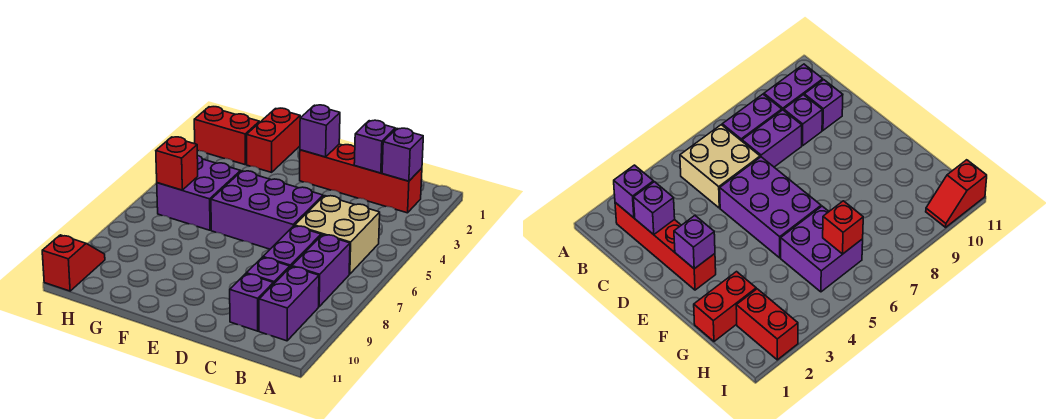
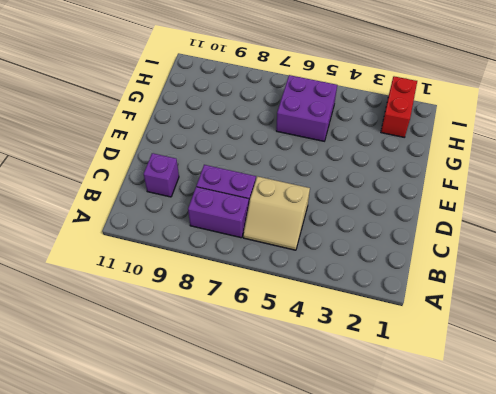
tan 2x2 slope [243,176,310,250] -> tan 2x2 brick [295,196,380,274]
none -> red 1x4 brick [300,144,422,213]
none -> purple 1x2 brick [259,267,319,341]
none -> purple 1x1 brick [246,257,290,284]

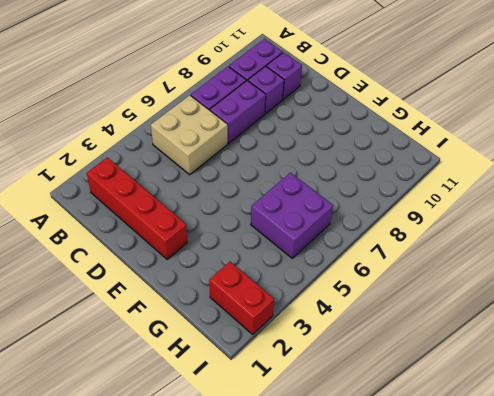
none -> purple 2x3 brick [211,171,323,249]
none -> red 1x2 brick [247,108,300,172]
none -> red 1x2 slope [42,235,105,291]

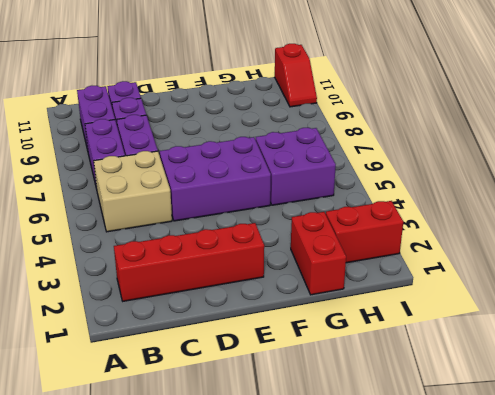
none -> purple 1x1 brick [382,128,423,181]
none -> purple 1x1 brick [354,120,395,173]
none -> purple 1x1 brick [300,105,340,157]

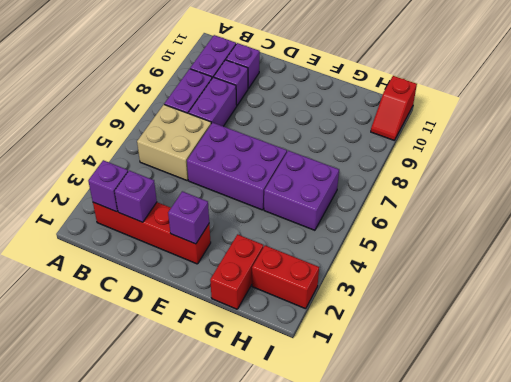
none -> red 1x1 brick [156,137,198,190]

